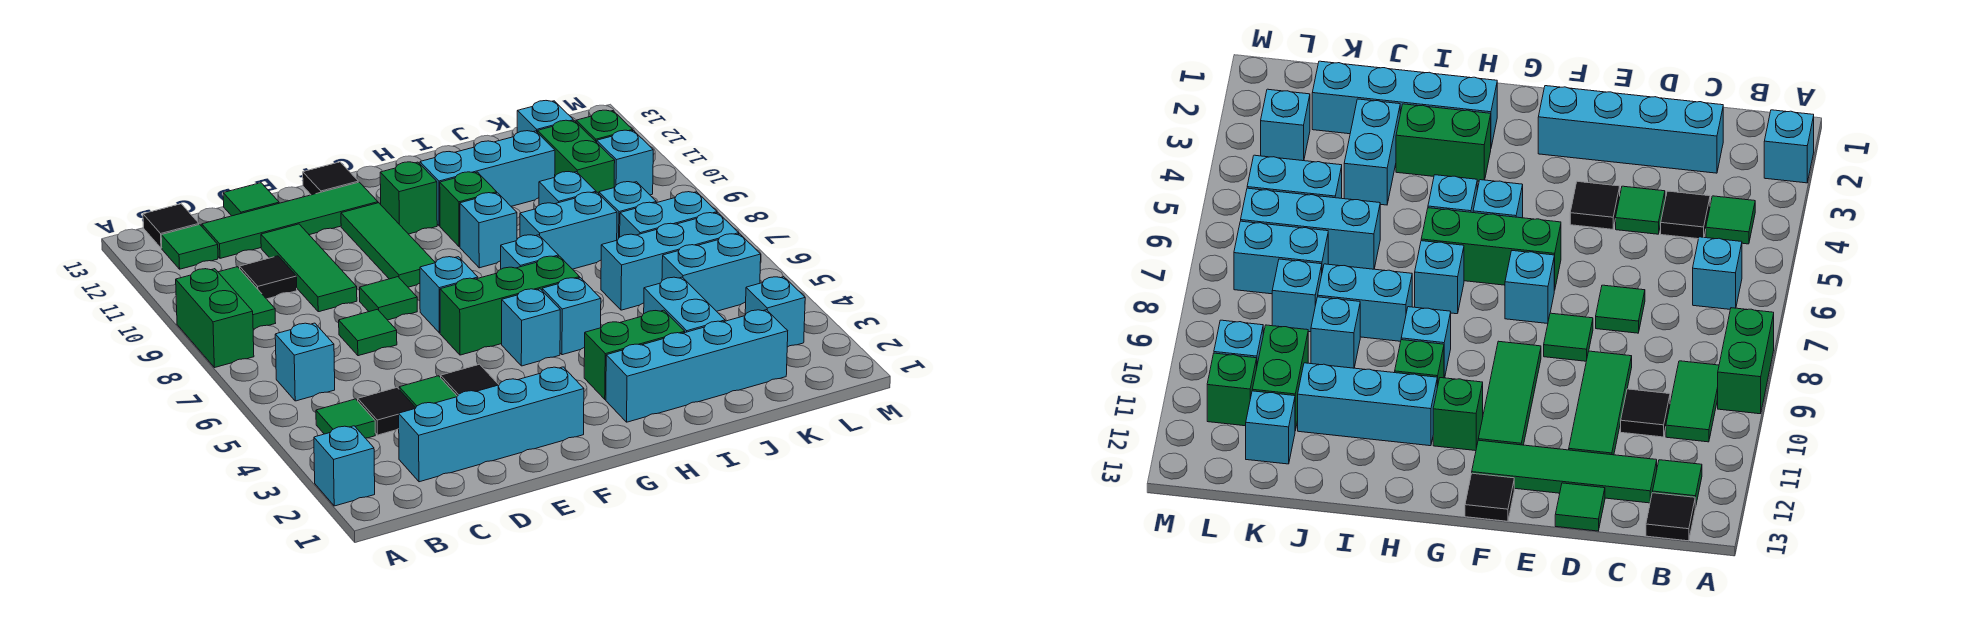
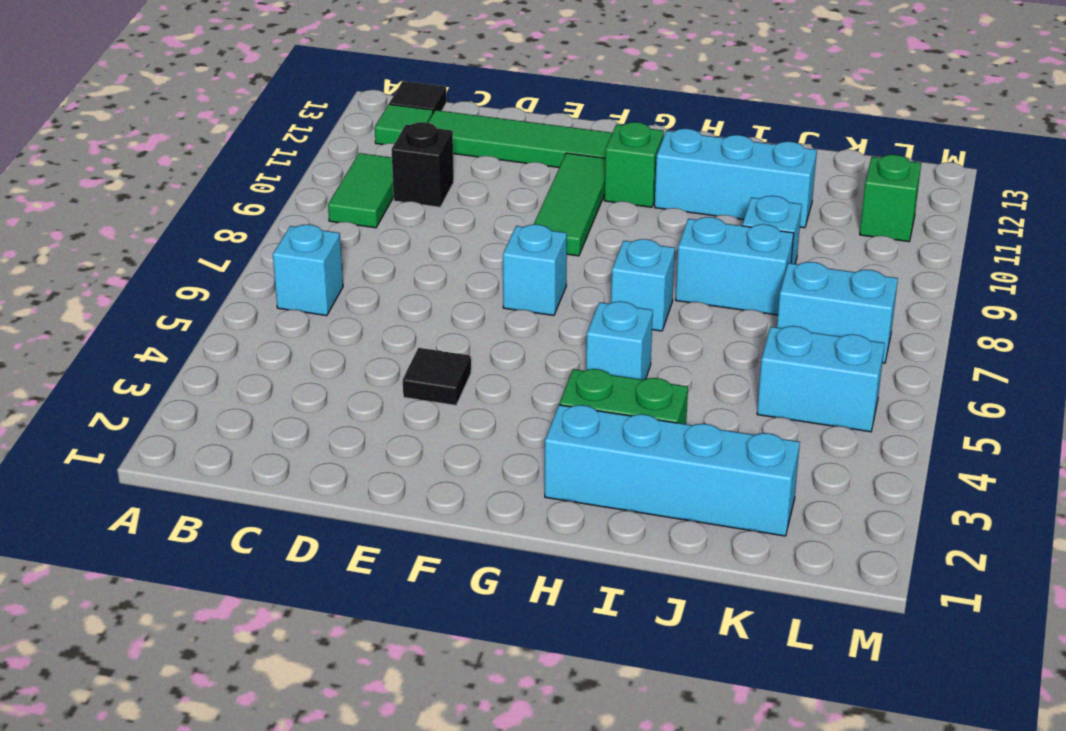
black 1x1 brick [392,122,454,207] -> black 1x1 tile [240,256,297,299]
none -> cyan 1x1 brick [314,426,375,506]
none -> green 1x2 brick [176,269,254,368]
none -> green 1x1 tile [316,399,375,438]
none -> cyan 1x4 brick [399,367,584,482]

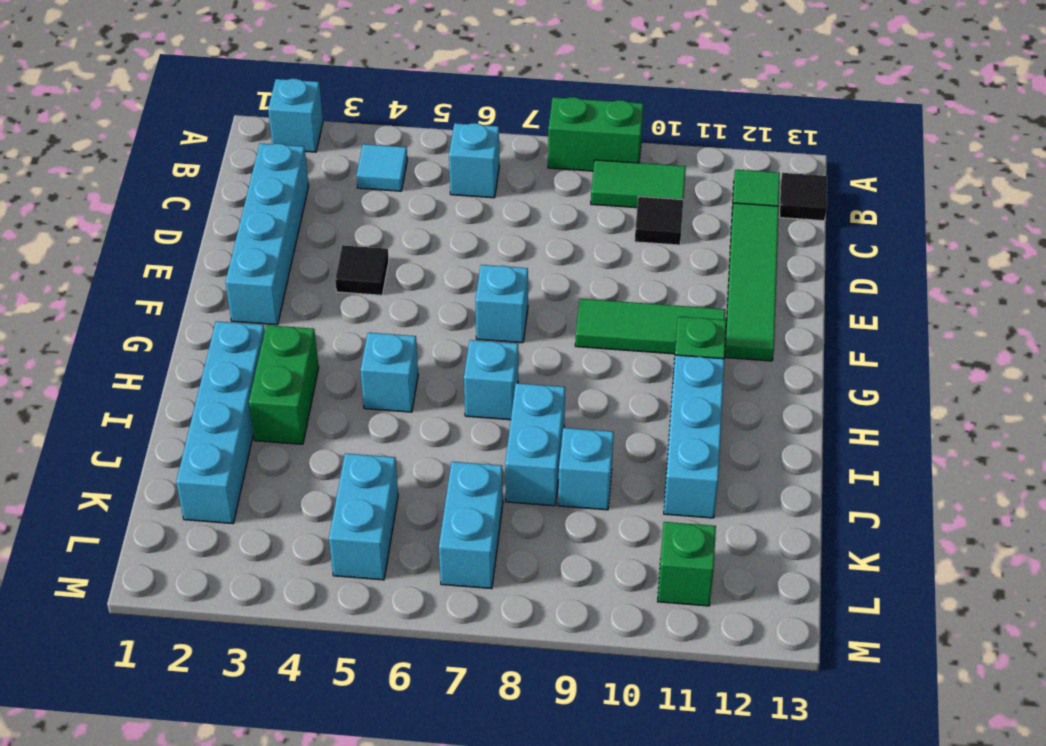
cyan 1x1 tile [356,144,407,191] -> green 1x1 tile [316,399,375,438]
none -> black 1x1 tile [358,388,416,435]
none -> green 1x1 tile [399,376,457,407]
none -> green 1x1 tile [339,309,397,356]
none -> green 1x3 tile [261,224,357,312]

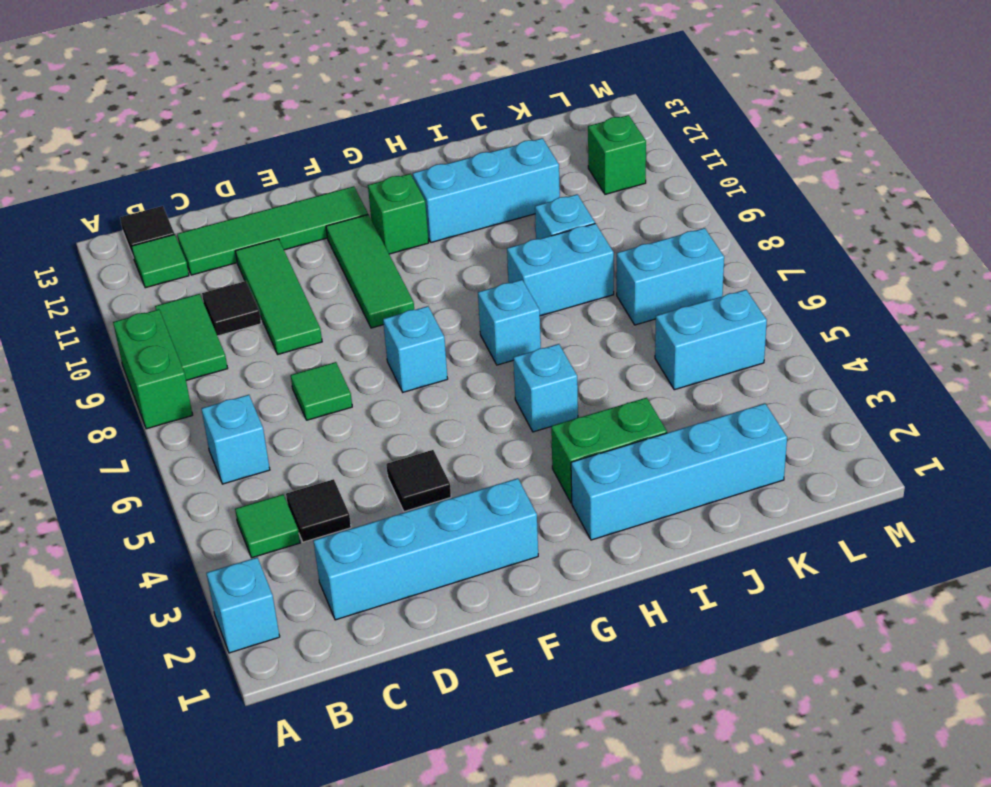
none -> green 1x1 tile [399,376,457,407]
none -> green 1x1 tile [223,183,279,216]
none -> green 1x1 tile [360,277,417,320]
none -> green 1x3 brick [440,256,580,355]

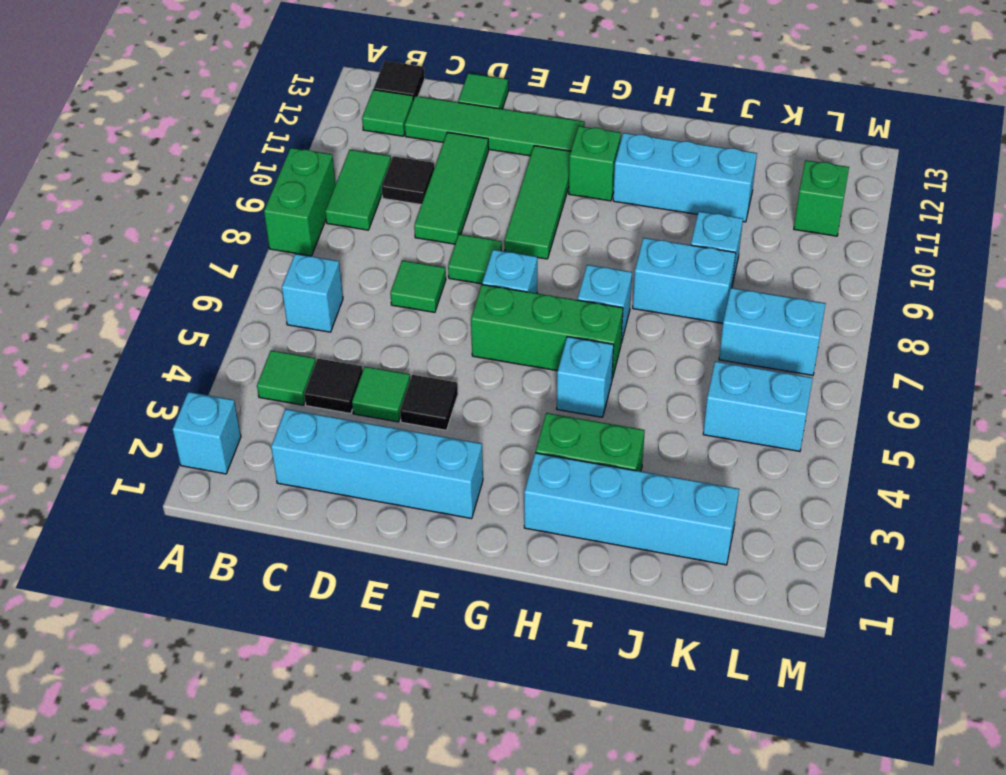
none -> black 1x1 tile [303,162,358,195]
none -> cyan 1x1 brick [502,289,560,366]
none -> cyan 1x1 brick [460,193,517,268]
none -> green 1x1 brick [440,172,497,247]

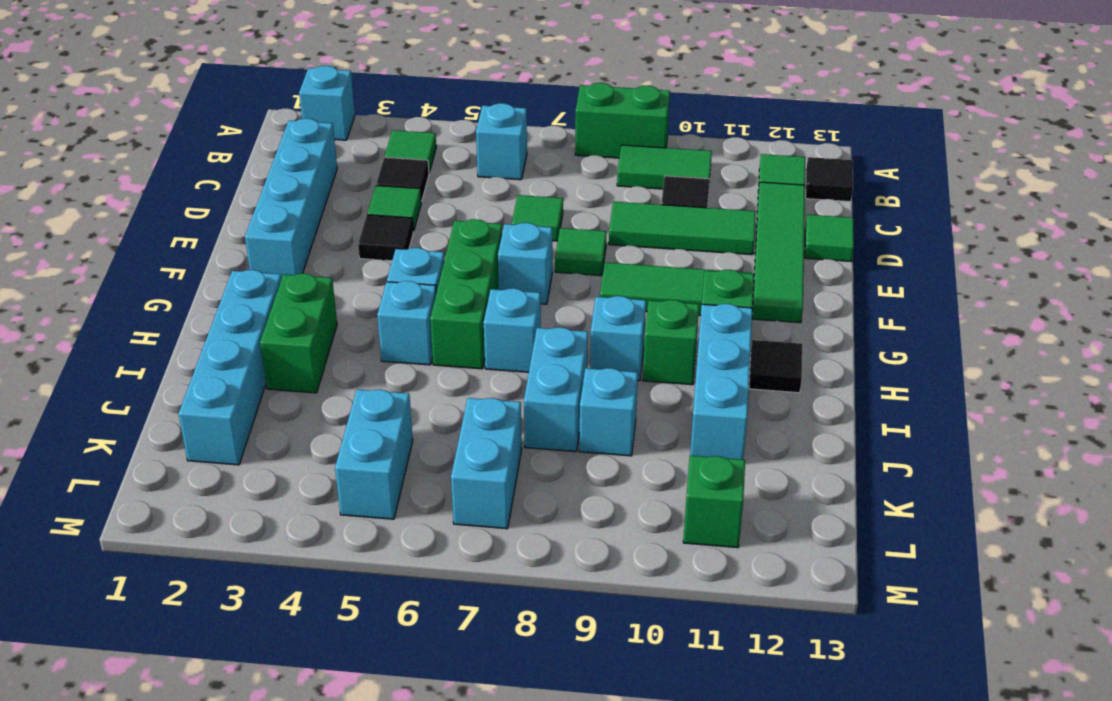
black 1x1 tile [749,340,802,393] -> black 1x1 tile moved to [303,162,358,195]
none -> cyan 1x2 brick [644,277,725,332]
none -> cyan 1x3 brick [601,213,739,310]
none -> cyan 1x1 brick [599,182,656,240]
none -> green 1x2 brick [538,120,615,194]

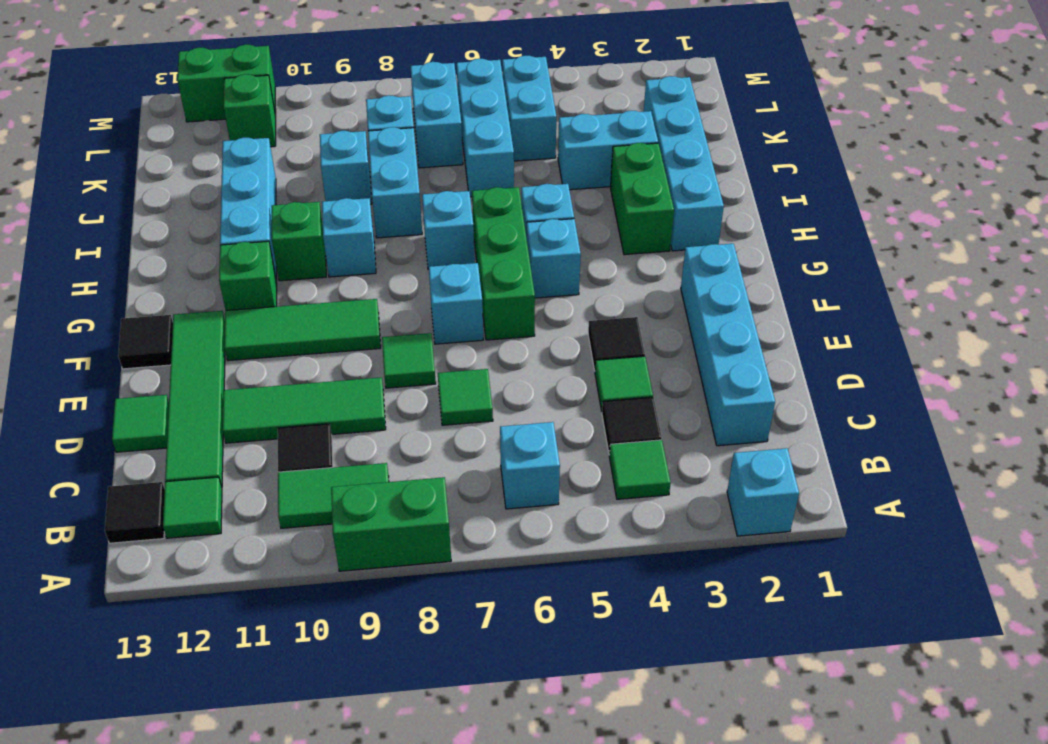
green 1x2 brick [177,45,276,122] -> green 1x2 brick moved to [538,120,615,194]
none -> cyan 1x1 brick [517,101,573,133]
none -> cyan 1x1 brick [745,277,805,347]
none -> cyan 1x1 brick [597,130,653,195]

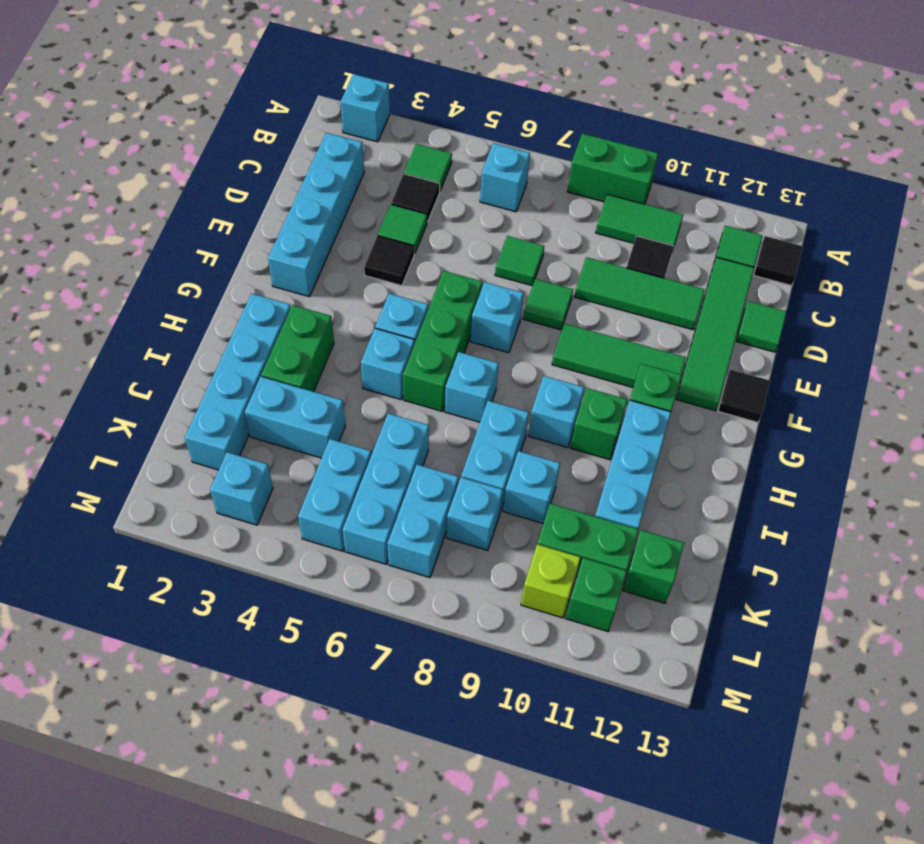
green 1x1 brick [623,530,684,603] -> cyan 1x1 brick [517,101,573,133]
lime 1x1 brick [521,544,581,618] -> cyan 1x1 brick [597,130,653,195]

